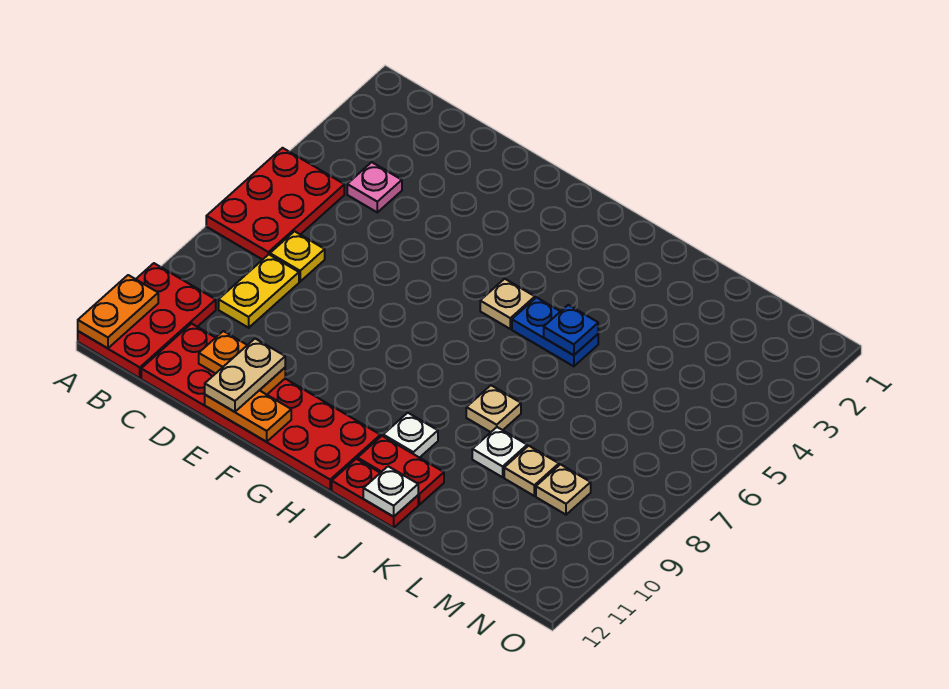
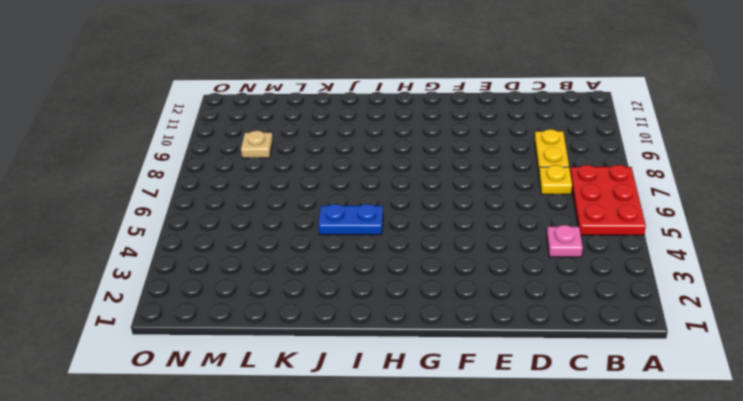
none -> red 2x3 plate [78,263,216,378]
none -> red 2x6 plate [141,324,380,490]
none -> tan 1x1 plate [480,279,535,329]

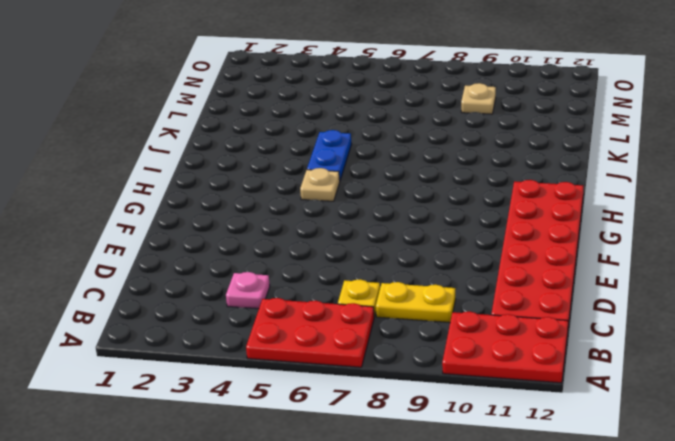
none -> white 1x1 plate [383,413,438,458]
none -> red 1x2 plate [357,436,444,505]
none -> red 1x2 plate [332,459,418,528]

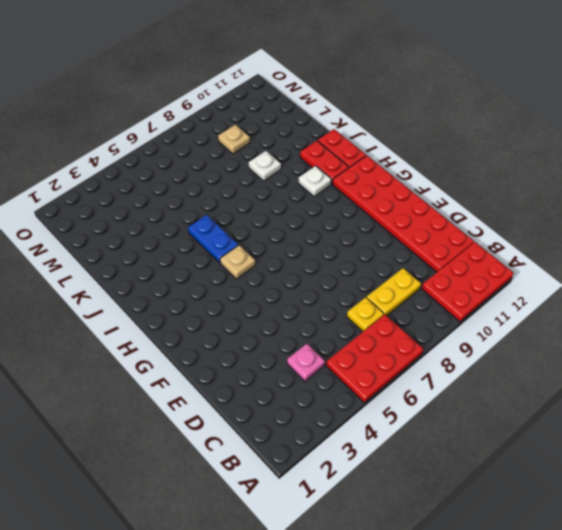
none -> tan 1x1 plate [466,385,521,432]
none -> tan 1x1 plate [504,446,559,496]
none -> orange 1x2 plate [78,275,158,348]

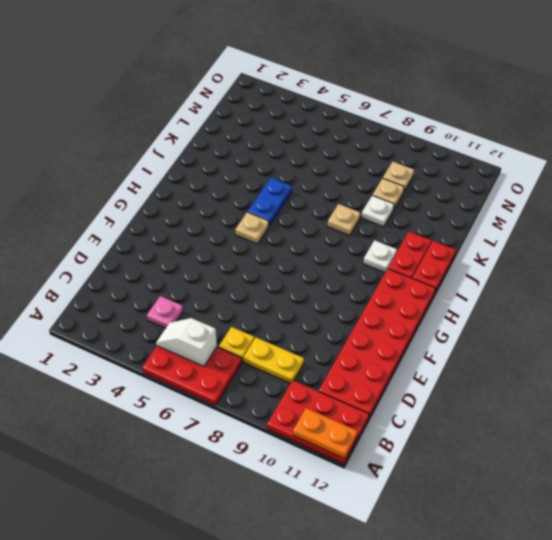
white 1x2 slope [156,318,217,367] -> none
none -> orange 1x2 plate [199,331,285,395]
none -> orange 1x2 plate [205,390,291,442]
none -> blue 1x1 plate [544,305,598,355]

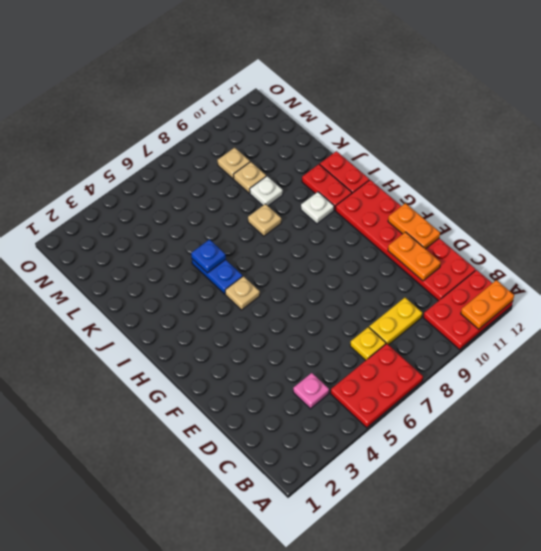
none -> white 1x1 plate [363,466,418,517]
none -> tan 1x2 plate [205,339,285,412]

